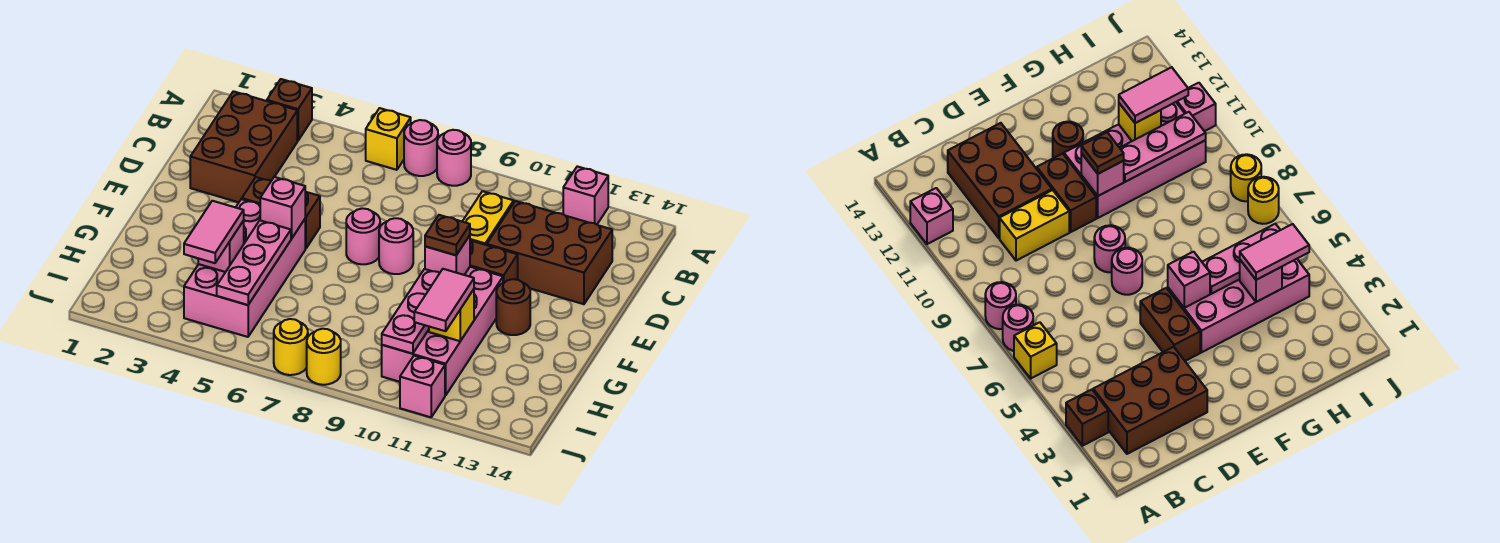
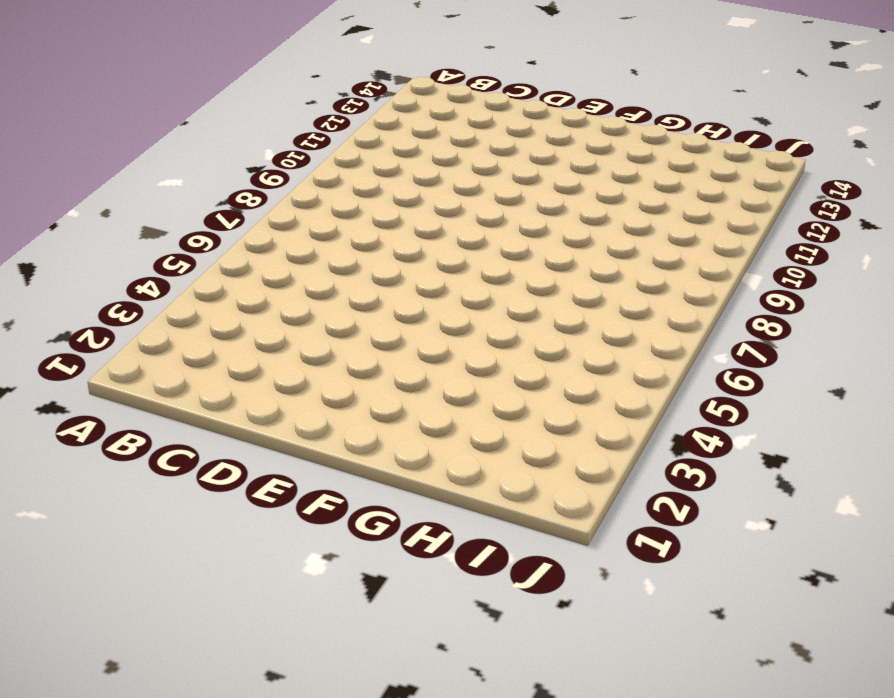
none -> brown 1x1 brick [267,79,312,141]
none -> yellow 1x1 brick [366,108,411,170]
none -> pink 1x1 round brick [404,120,438,176]

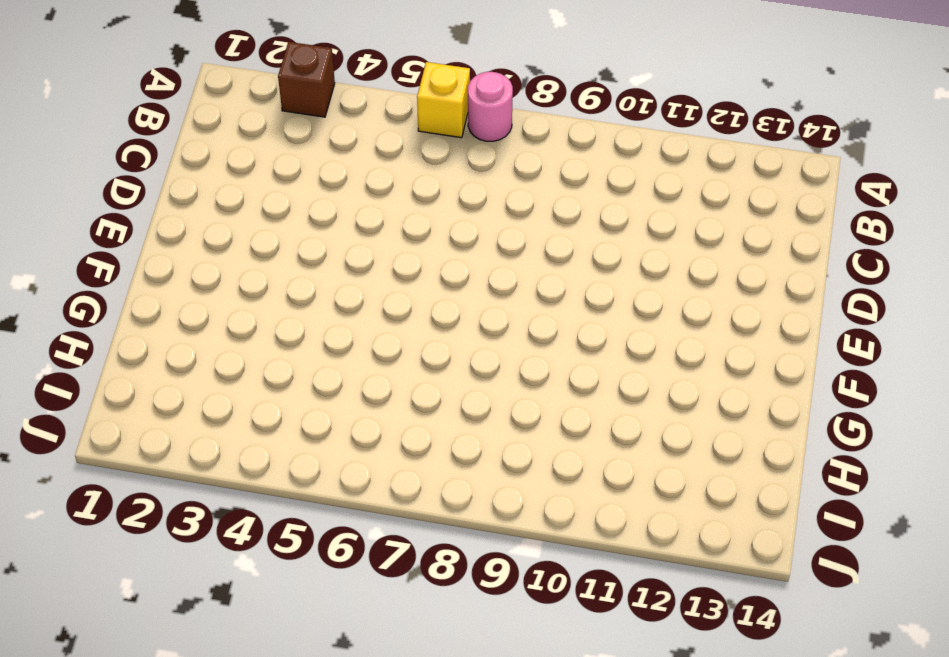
none -> pink 1x1 round brick [437,130,471,186]
none -> pink 1x1 brick [563,166,608,224]
none -> brown 2x3 brick [190,91,297,202]

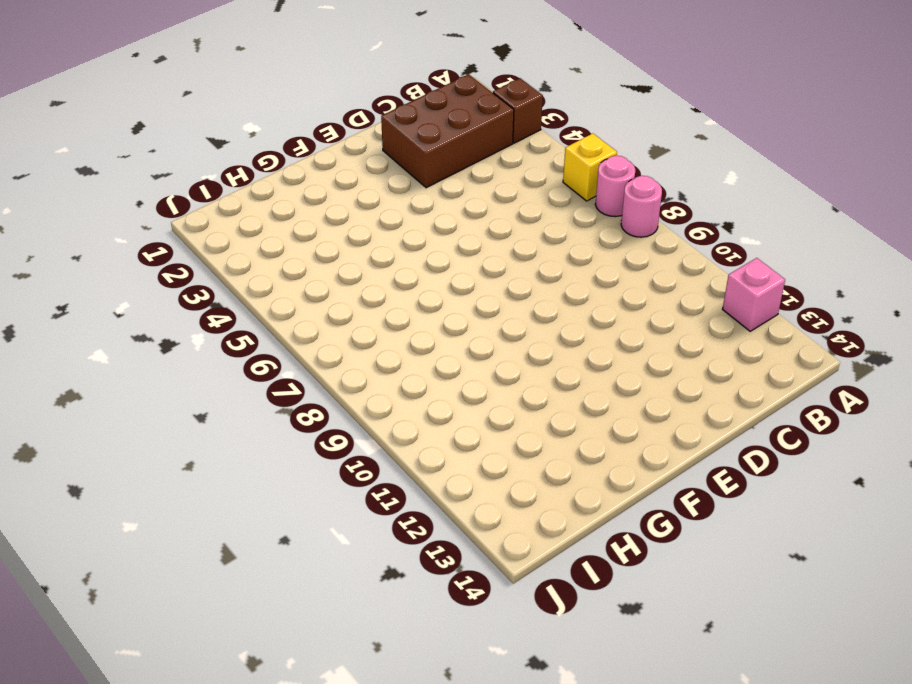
none -> yellow 1x2 brick [462,191,514,245]
none -> brown 2x3 brick [487,201,612,304]
none -> brown 1x2 brick [242,177,320,249]

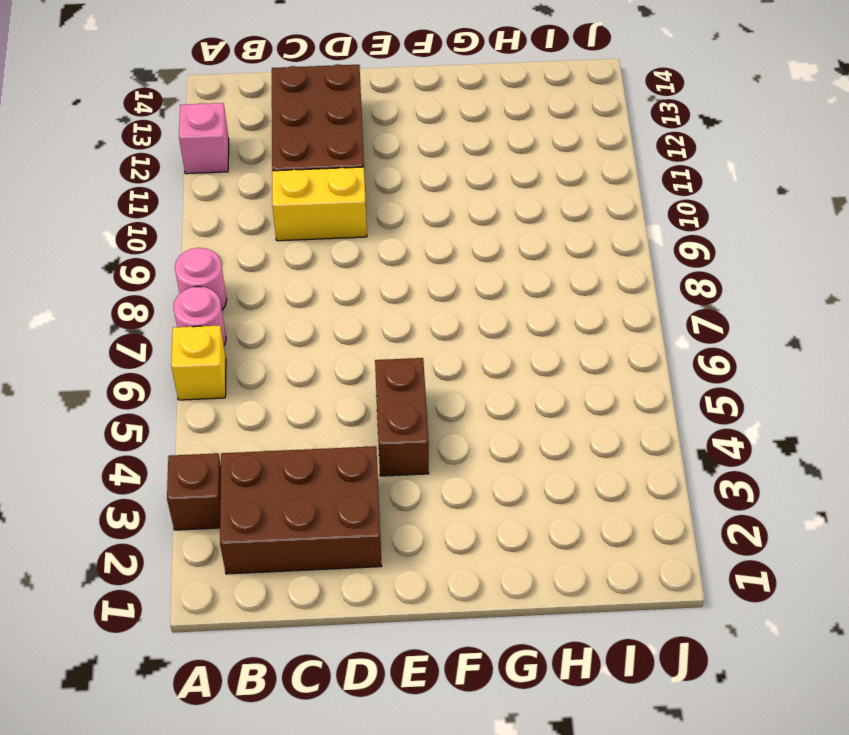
none -> pink 1x1 round brick [346,208,380,264]
none -> pink 1x1 round brick [379,218,413,274]
none -> brown 1x2 brick [470,240,518,283]

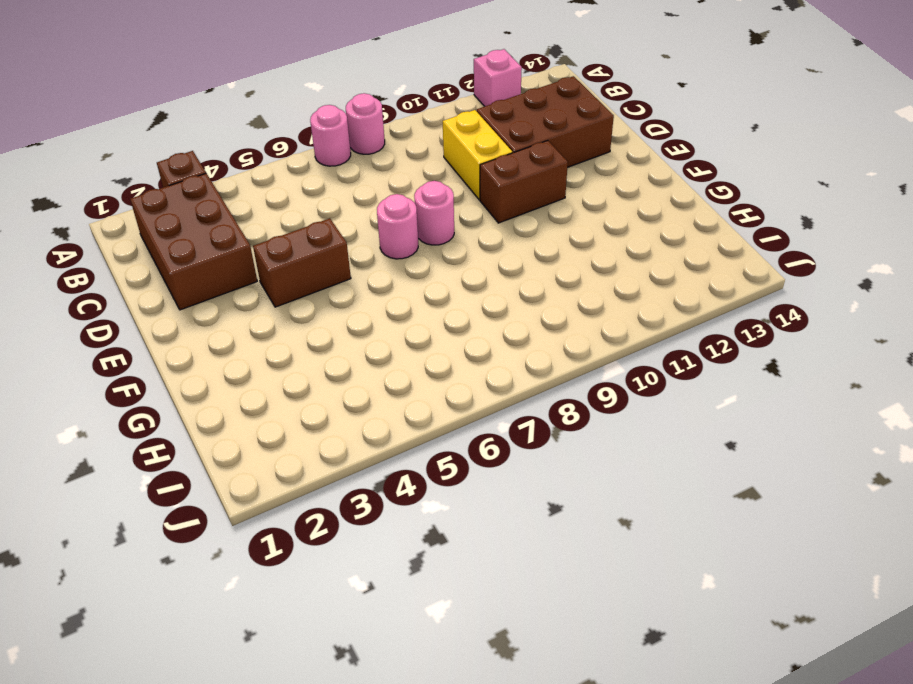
none -> yellow 1x1 brick [366,108,411,170]
none -> pink 2x4 brick [184,199,305,337]
none -> pink 2x4 brick [382,267,503,395]

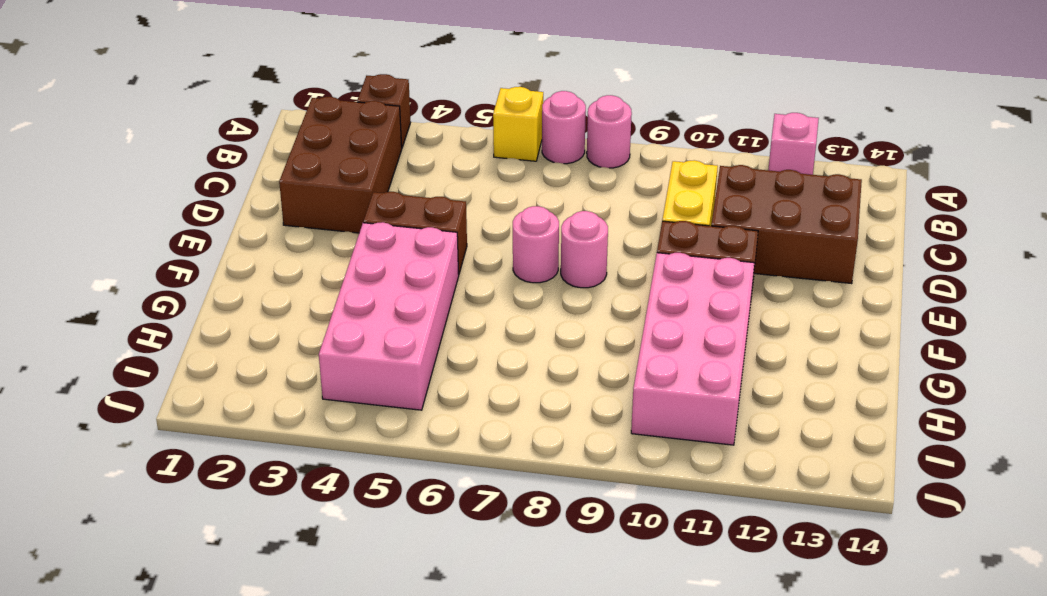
none -> brown 1x1 round brick [496,279,530,335]
none -> yellow 1x1 round brick [274,319,308,375]
none -> yellow 1x1 round brick [307,329,341,385]

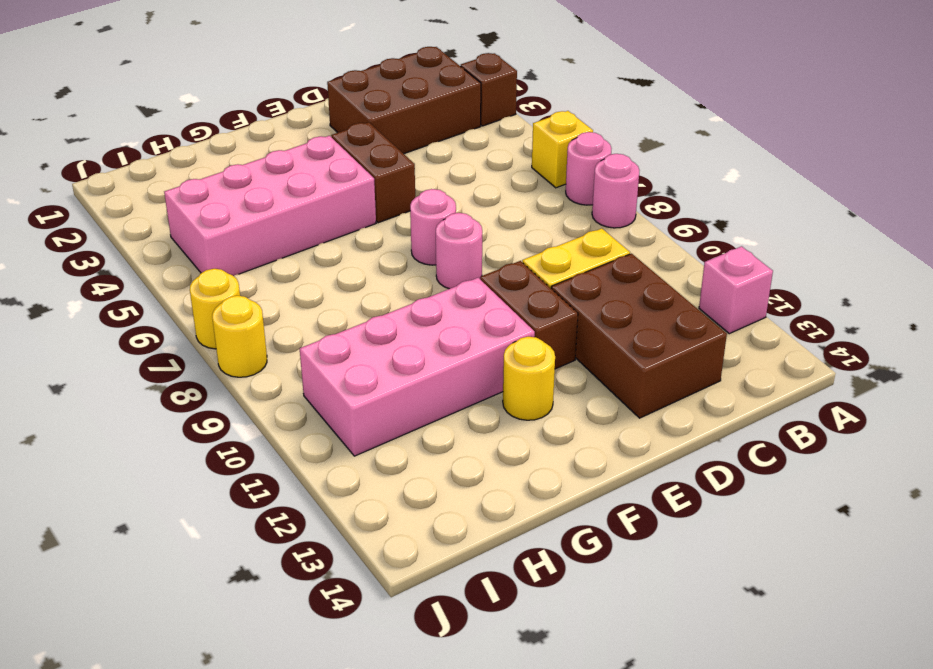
yellow 1x1 round brick [503,337,555,420] -> brown 1x1 round brick [496,279,530,335]
none -> pink 1x1 brick [400,356,445,417]
none -> pink 1x1 brick [260,177,305,239]
none -> pink 1x1 brick [425,235,470,275]

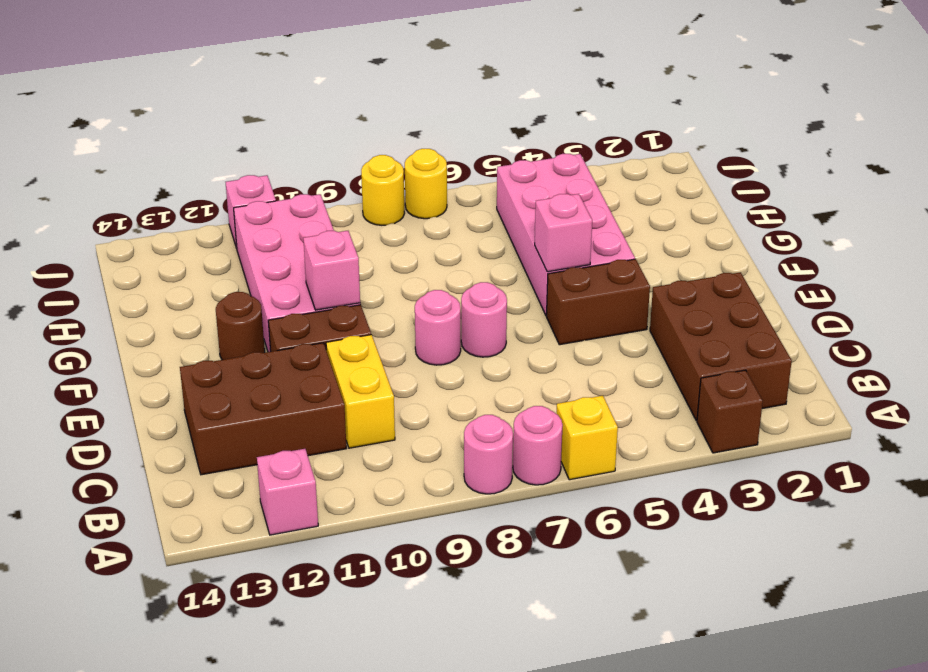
none -> pink 1x3 plate [217,221,291,305]
none -> pink 1x3 plate [382,269,440,354]
none -> pink 1x1 brick [198,221,244,272]

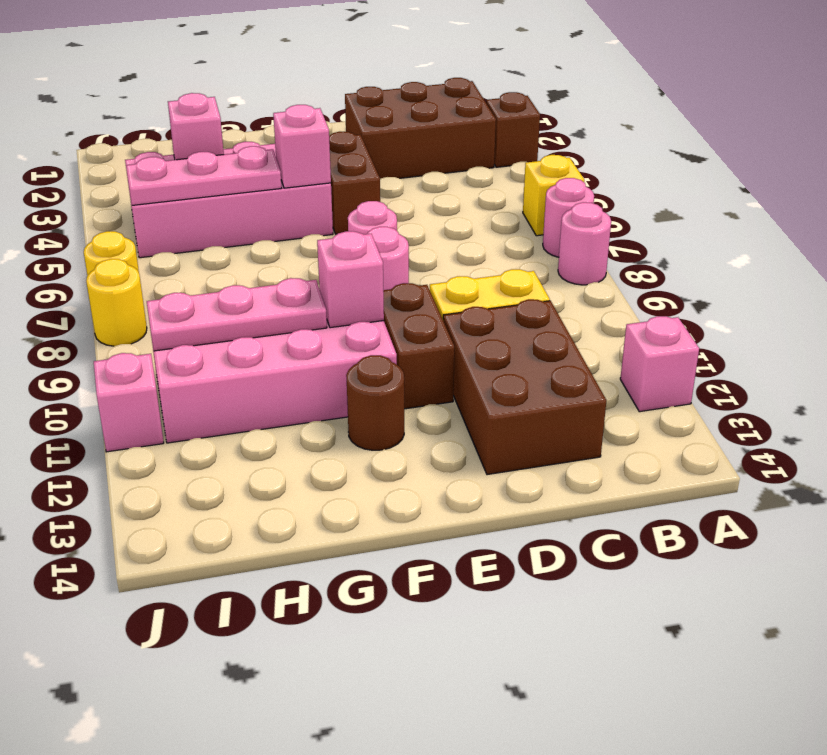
none -> yellow 1x1 brick [429,289,474,341]
none -> brown 1x1 plate [425,215,470,255]
none -> pink 1x2 tile [184,201,244,263]

